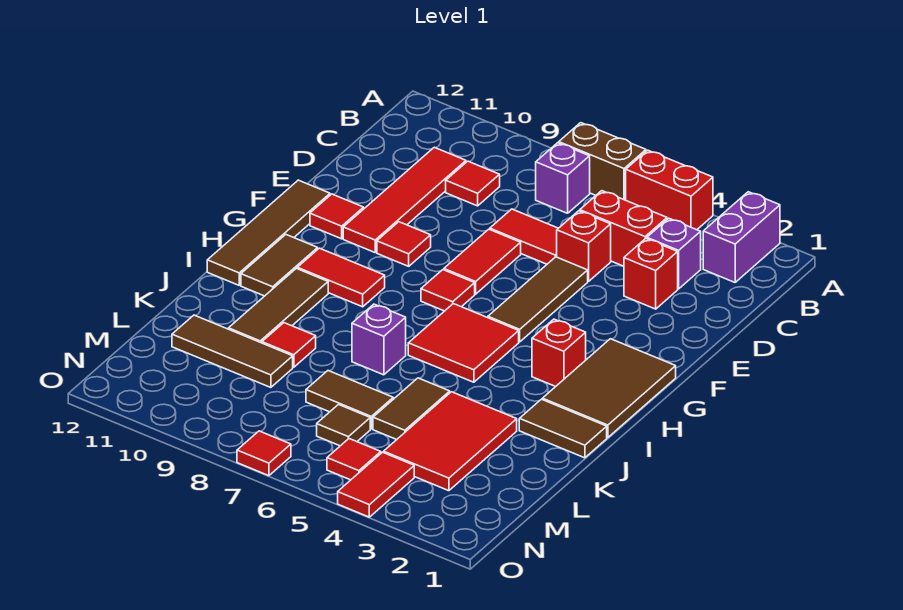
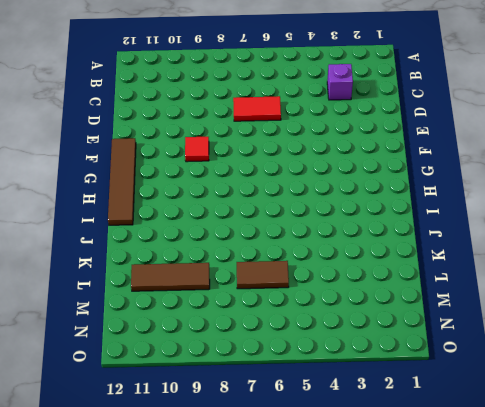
none -> purple 1x2 brick [703,192,780,282]
none -> red 1x2 brick [626,150,713,230]
none -> brown 1x2 brick [559,123,646,200]
none -> purple 1x1 brick [536,143,590,213]

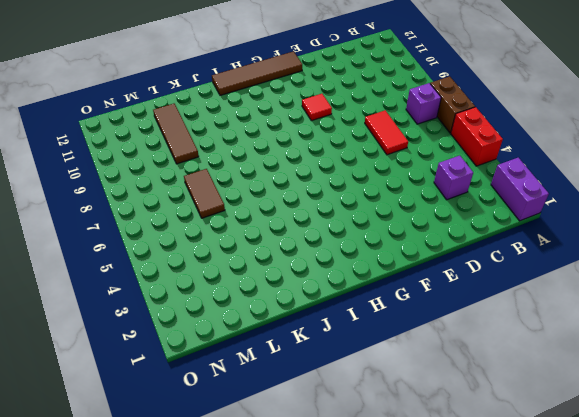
purple 1x2 brick [491,158,549,221] -> purple 1x2 brick turned to [703,192,780,282]
none -> red 1x2 brick [580,191,667,266]
none -> red 1x1 tile [446,161,500,206]
none -> red 1x4 tile [343,147,466,252]
none -> red 1x1 brick [624,238,678,309]

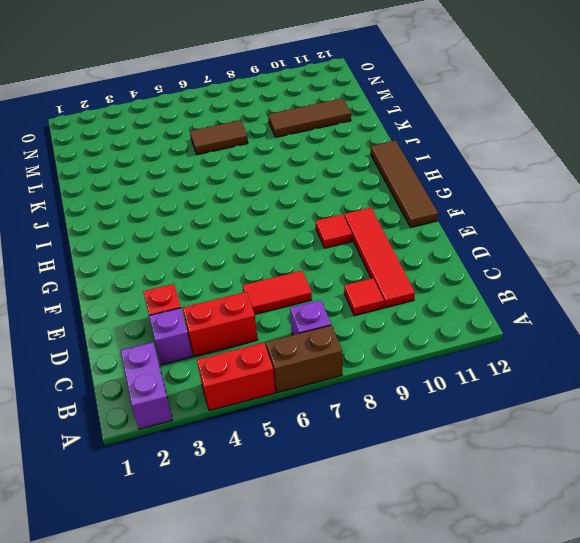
none -> red 1x1 brick [557,211,611,281]
none -> brown 1x3 tile [488,257,588,342]
none -> red 1x2 tile [444,229,521,294]
none -> red 1x1 tile [310,194,364,239]

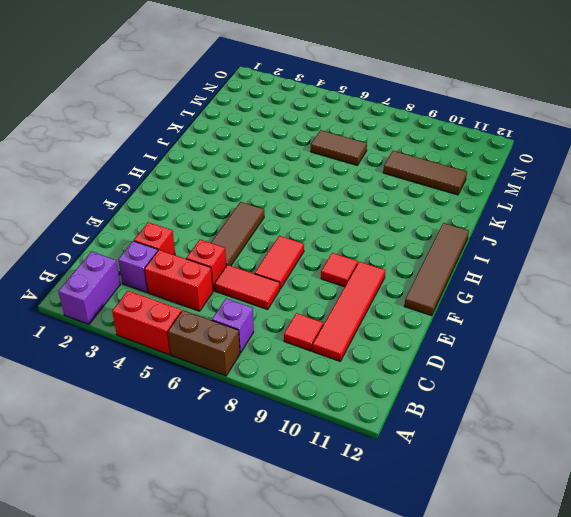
none -> red 1x1 tile [310,194,364,239]
none -> brown 2x3 tile [542,339,676,438]
none -> red 1x1 tile [421,270,475,311]
none -> red 1x1 brick [532,319,586,387]

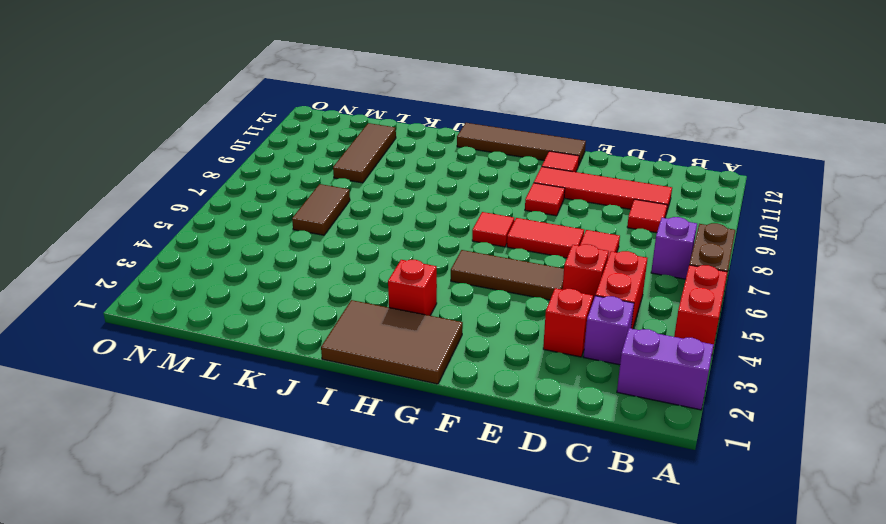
none -> red 2x2 tile [408,304,519,382]
none -> red 1x2 tile [297,248,385,307]
none -> brown 1x2 tile [241,235,318,296]
none -> brown 1x3 tile [228,268,328,343]

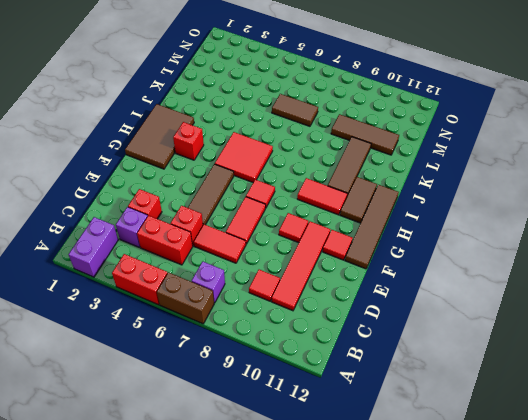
none -> brown 1x2 tile [519,399,607,458]
none -> purple 1x1 brick [352,304,406,375]
none -> red 2x3 tile [384,392,517,491]
none -> brown 1x2 tile [373,378,450,440]

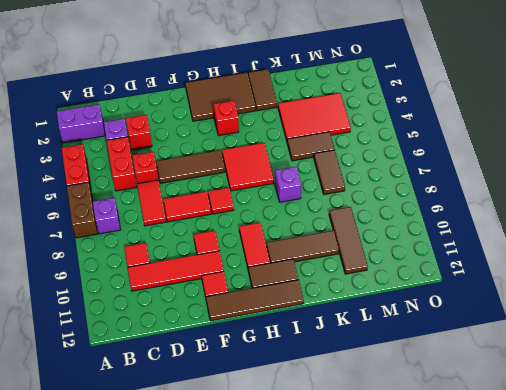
none -> red 1x1 tile [262,323,316,367]
none -> brown 1x1 tile [317,405,370,446]
none -> red 1x2 tile [338,452,414,517]
none -> red 1x1 tile [327,439,381,480]

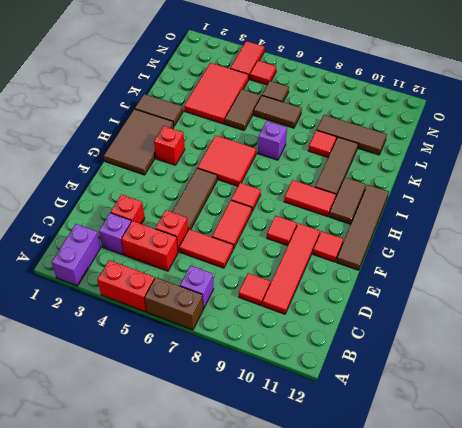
none -> red 1x1 tile [237,431,291,476]

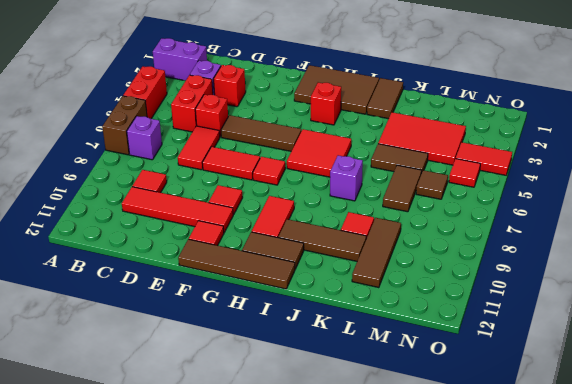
none -> red 1x1 tile [237,431,291,476]

